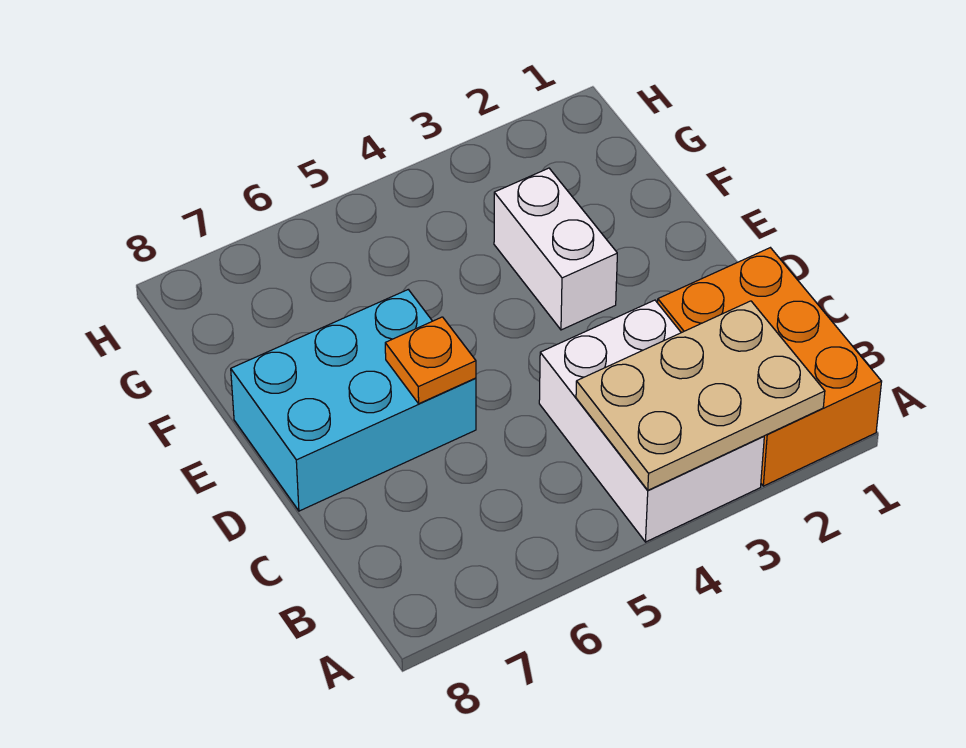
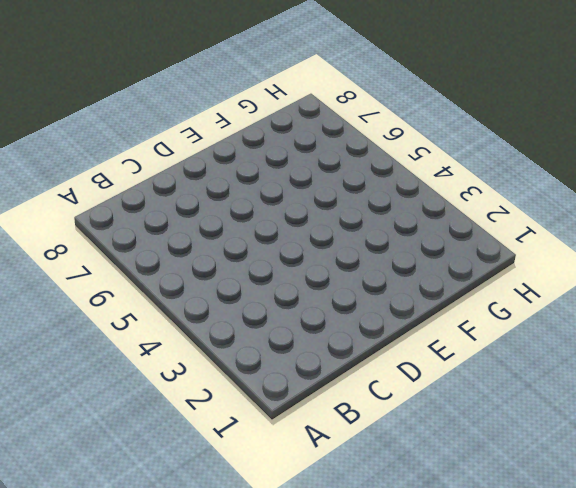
none -> orange 2x3 brick [658,248,882,486]
none -> white 2x3 brick [539,300,764,542]

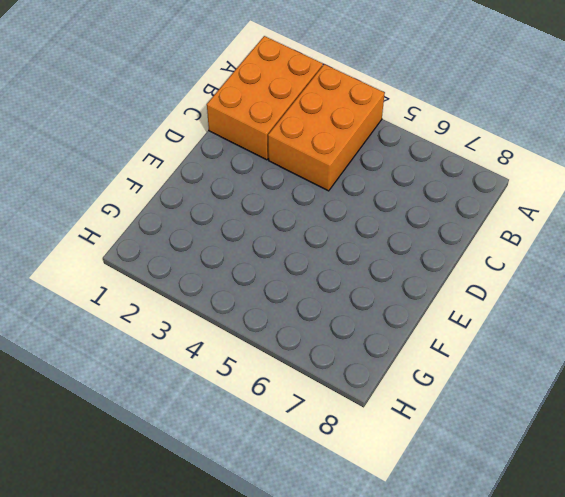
orange 2x3 brick [268,64,385,191] -> white 2x3 brick [539,300,764,542]
none -> cyan 2x3 brick [231,290,476,511]
none -> white 1x2 brick [494,168,617,330]

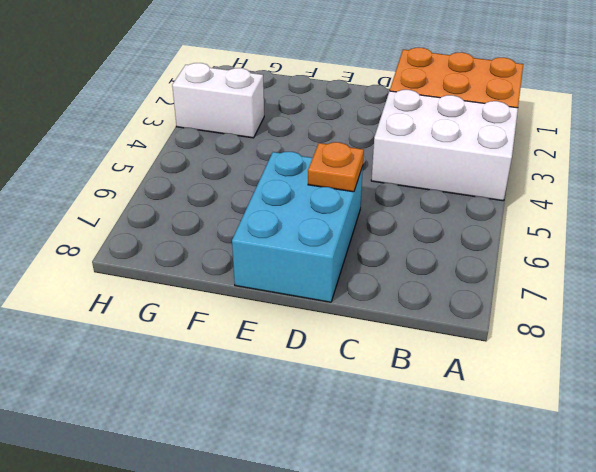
white 1x2 brick [172,63,264,138] -> white 1x2 brick moved to [494,168,617,330]
none -> tan 2x3 plate [576,301,825,490]

